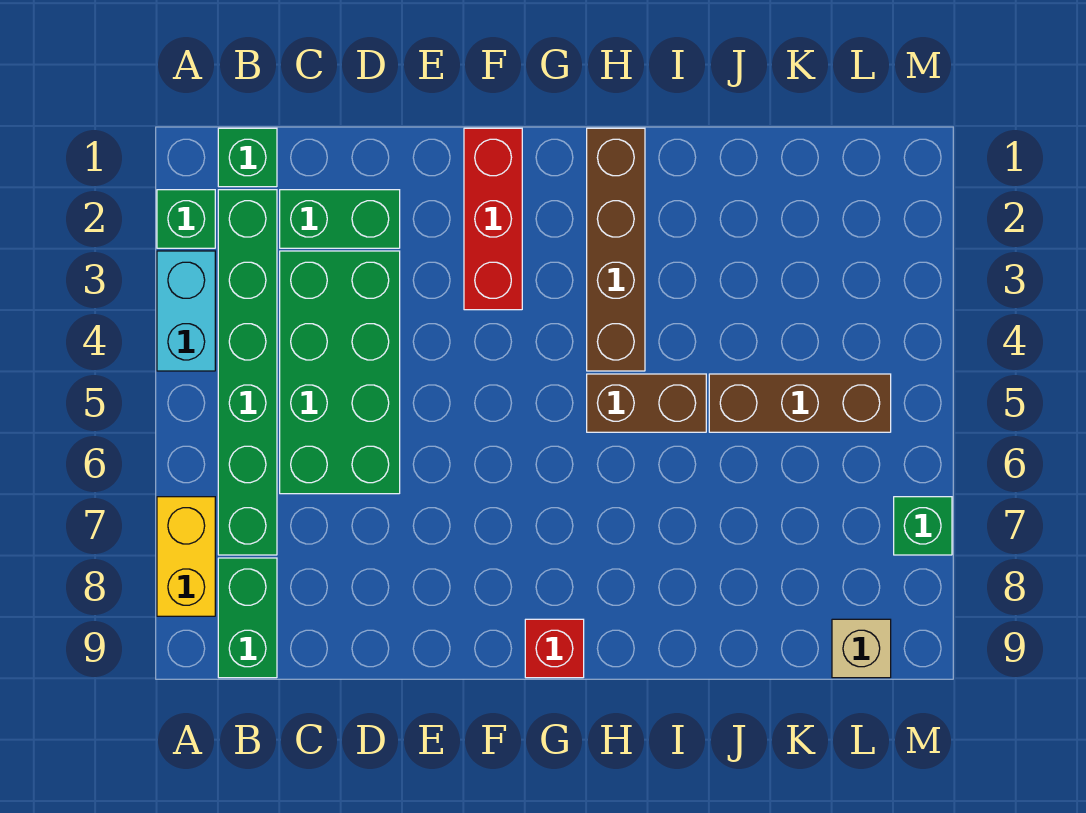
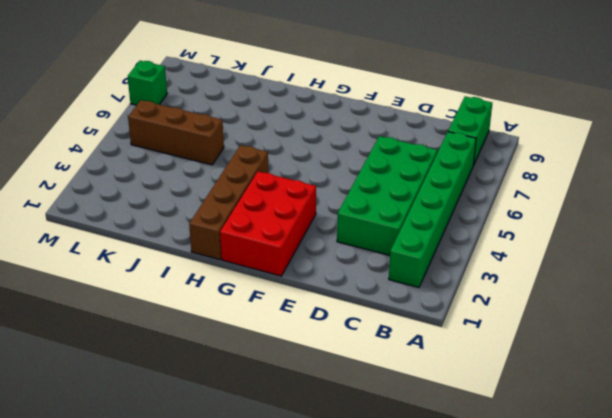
red 2x3 brick [220,171,316,276] -> red 1x3 brick [464,128,522,310]
none -> green 1x1 brick [157,190,215,248]
none -> cyan 1x2 brick [157,251,215,371]
none -> yellow 1x2 brick [157,497,215,616]

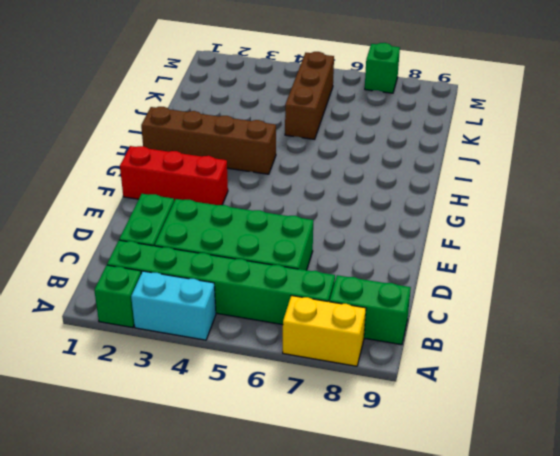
none -> green 1x1 brick [218,128,277,187]
none -> red 1x1 brick [525,619,584,678]
none -> brown 1x2 brick [587,374,706,432]

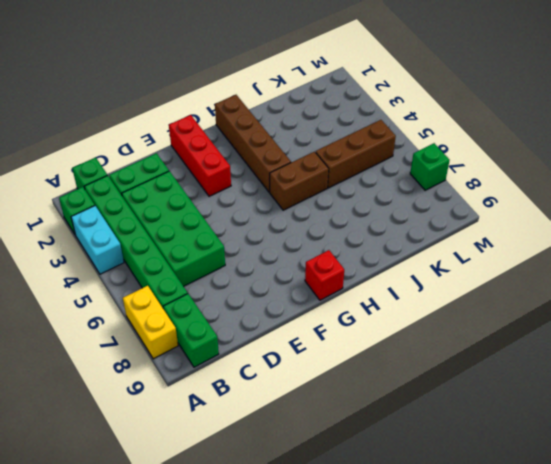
none -> tan 1x1 brick [832,619,891,678]

